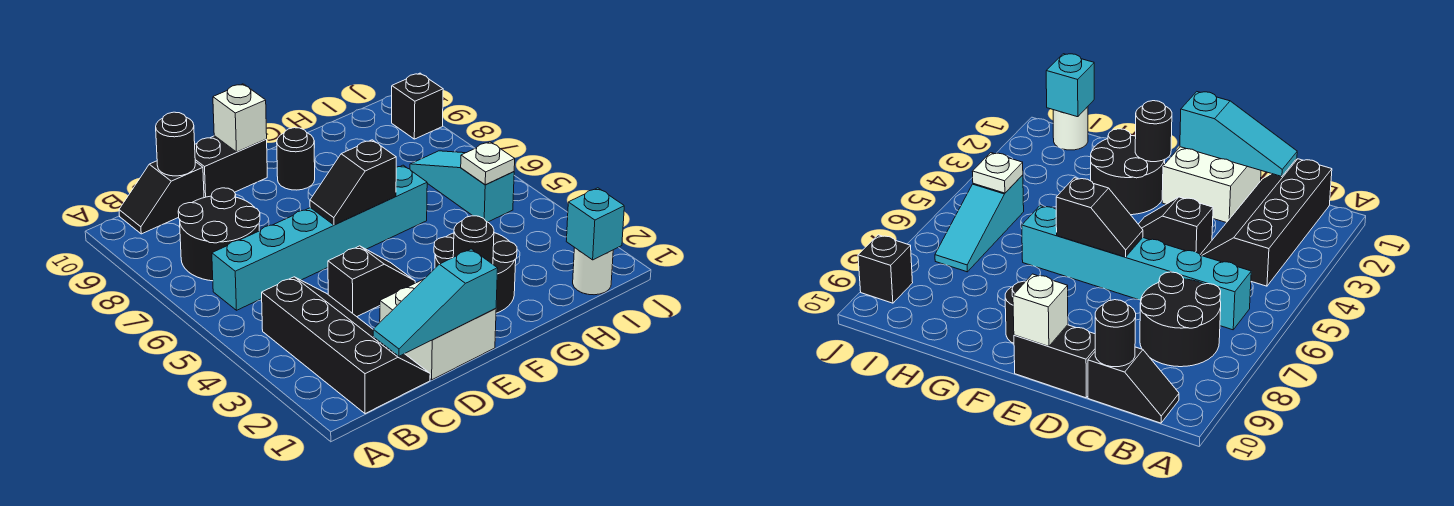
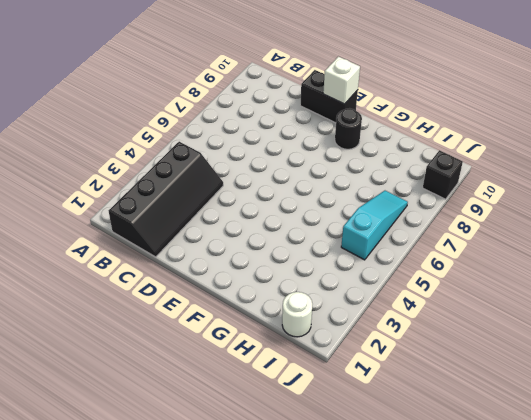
none -> cyan 1x6 brick [212,165,427,310]
none -> black 2x2 round brick [178,188,260,281]
none -> black 1x2 slope [119,161,204,234]

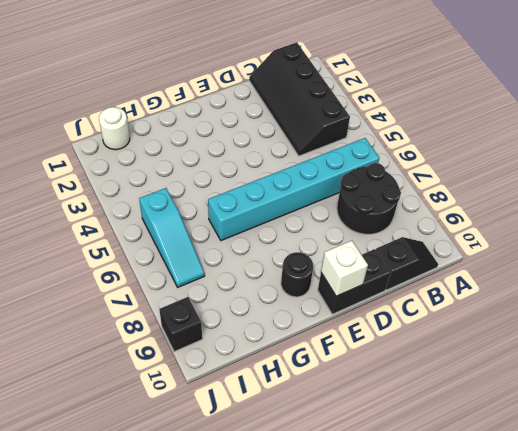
none -> white 2x2 brick [380,279,496,380]
none -> black 1x2 slope [328,246,415,317]
none -> black 2x2 round brick [434,233,517,313]

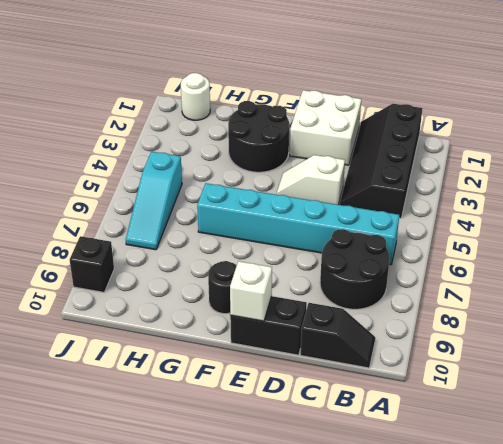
white 1x2 slope [277,155,345,205] -> black 1x2 slope [328,246,415,317]
none -> cyan 1x3 slope [373,249,498,356]
none -> black 1x1 round brick [156,112,195,176]
none -> black 1x2 slope [310,140,396,225]

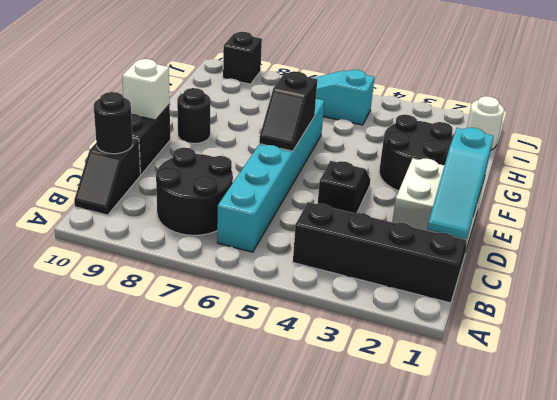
none -> black 1x1 round brick [453,216,494,264]
none -> cyan 1x1 brick [566,188,624,260]
none -> white 1x1 plate [461,142,515,185]

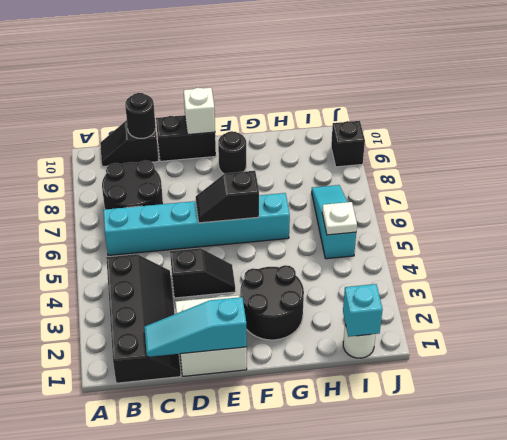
none -> black 1x1 round brick [453,216,494,264]

